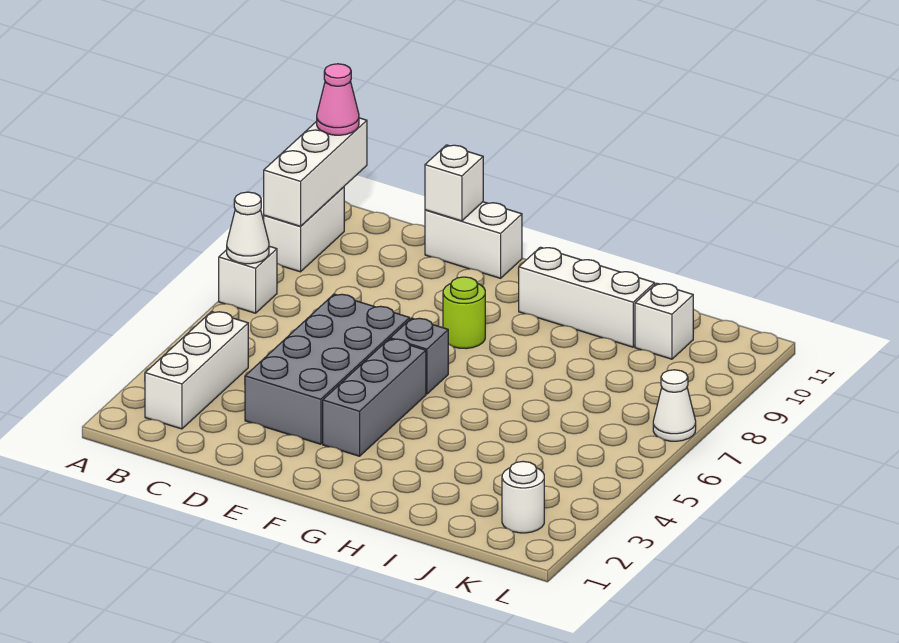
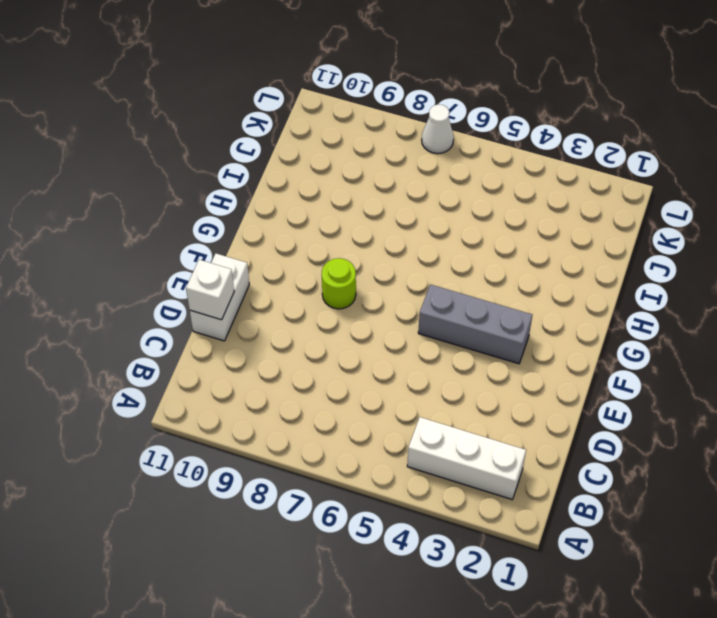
none -> white 1x1 brick [219,246,277,313]
none -> white 1x2 brick [264,187,344,272]
none -> grey 2x4 brick [245,294,410,444]

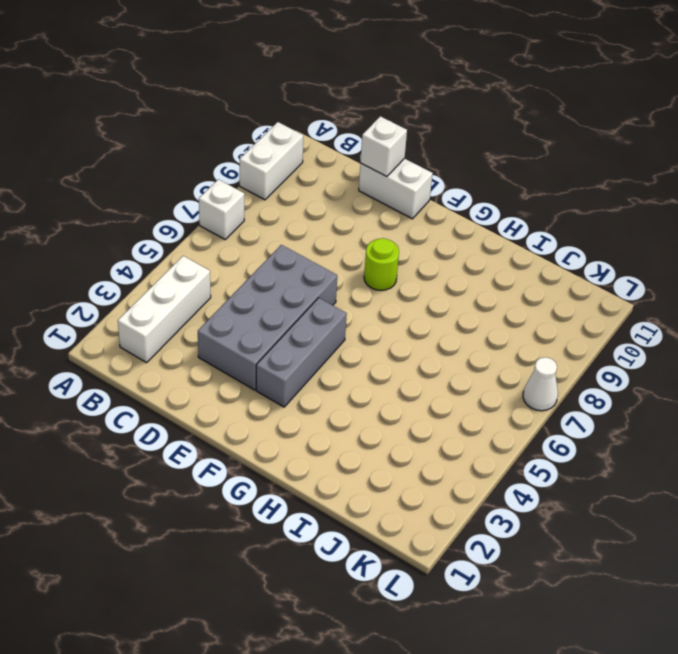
none -> grey 1x1 brick [390,318,448,394]
none -> white 1x3 brick [519,247,655,347]
none -> white 1x1 brick [635,283,693,359]

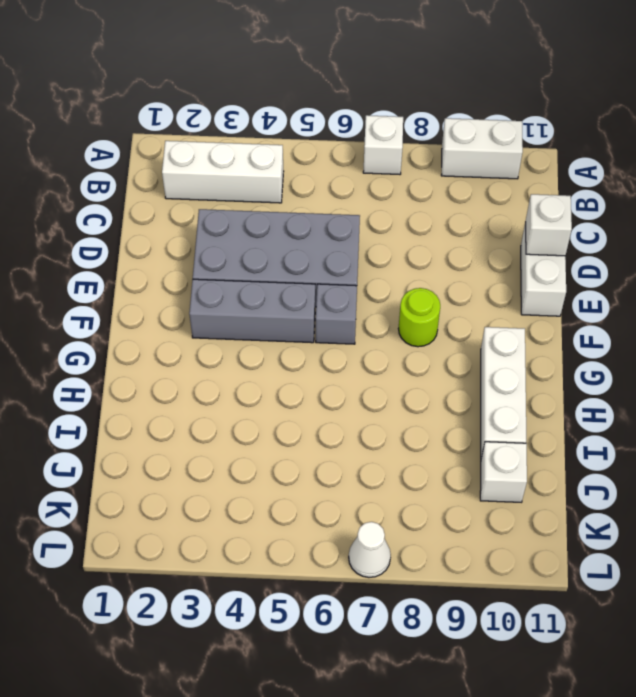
none -> white 1x1 round brick [502,461,544,533]
none -> white 1x1 cone [227,192,269,264]
none -> white 1x3 brick [264,118,367,226]

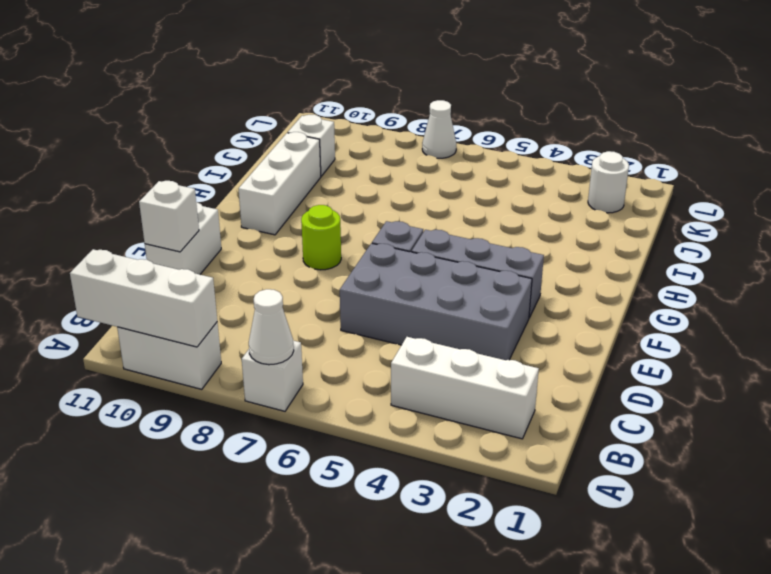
none -> pink 1x1 cone [317,64,359,135]

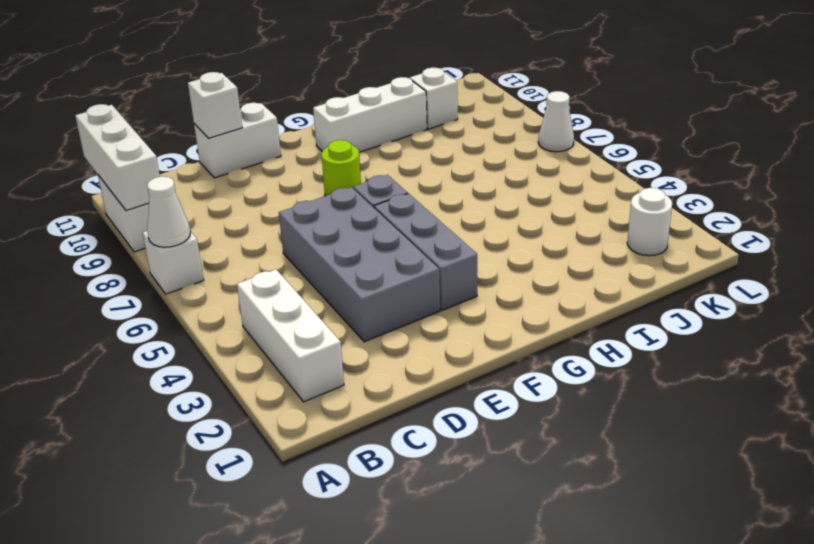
none -> pink 1x1 cone [317,64,359,135]

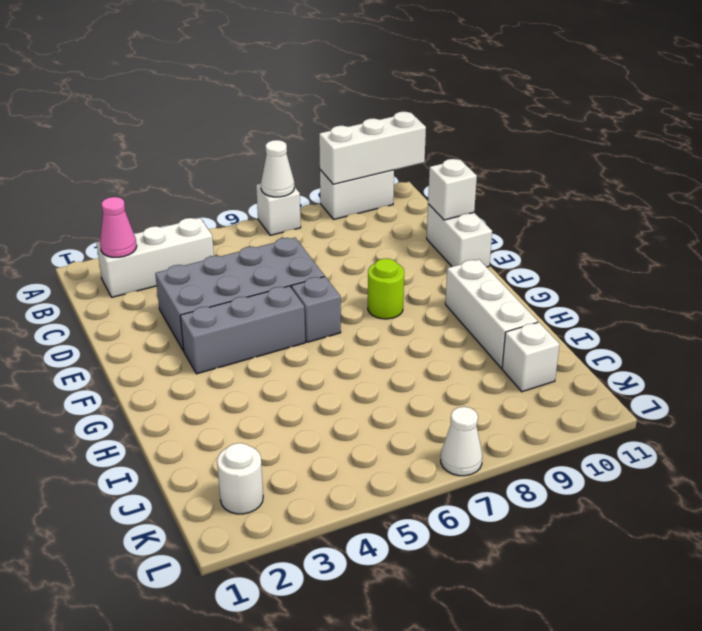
pink 1x1 cone [100,197,137,257] -> pink 1x1 cone moved to [317,64,359,135]

